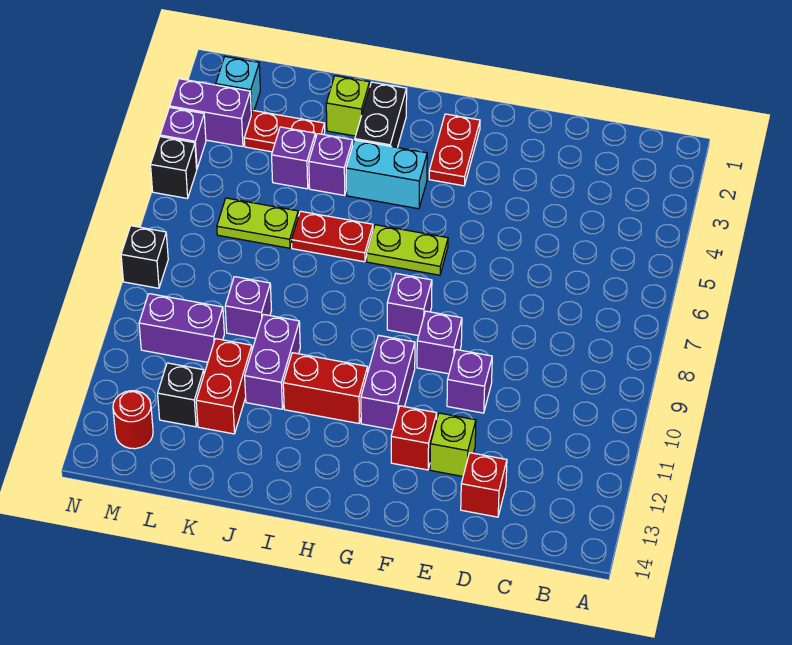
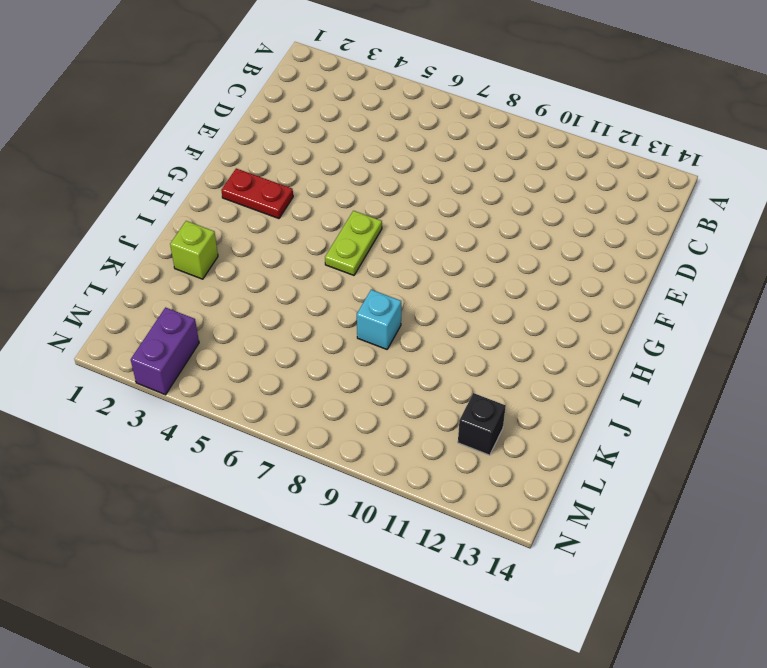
cyan 1x1 brick [357,290,401,349] -> cyan 1x1 brick moved to [216,57,260,115]
none -> red 1x1 brick [461,453,507,517]
none -> purple 1x1 brick [447,350,492,413]
none -> lime 1x1 brick [430,413,476,476]

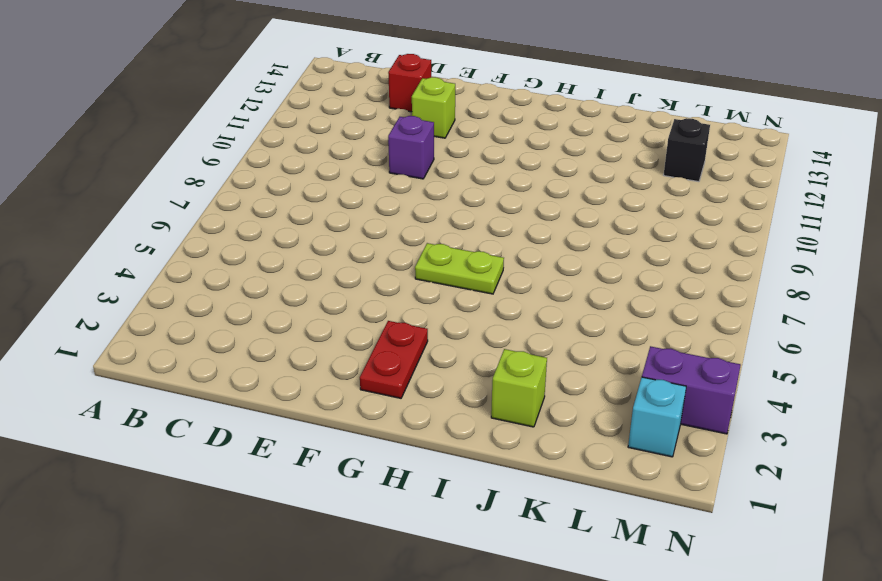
none -> purple 1x1 brick [417,311,462,374]
none -> red 1x1 brick [391,406,437,470]
none -> purple 1x1 brick [387,274,432,336]

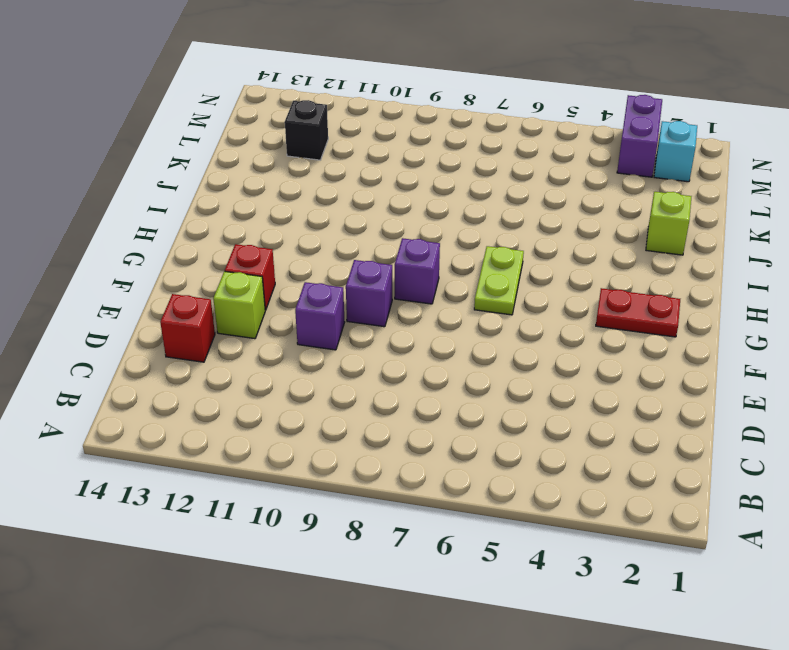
none -> purple 1x2 brick [361,335,415,430]
none -> cyan 1x2 brick [346,140,427,209]
none -> red 1x2 brick [283,353,368,423]

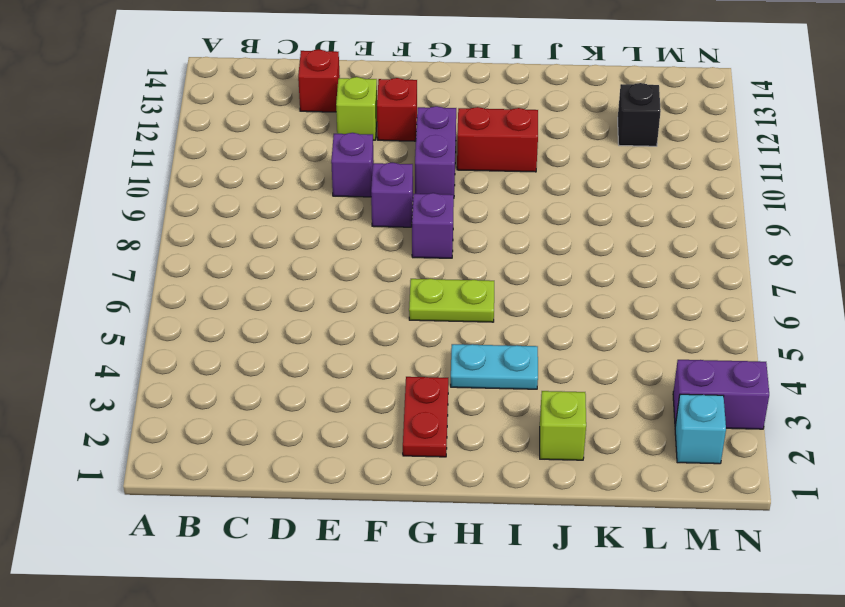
cyan 1x2 plate [451,344,538,389] -> cyan 1x2 brick [346,140,427,209]
none -> black 1x2 brick [355,82,407,148]
none -> red 1x2 plate [292,211,373,262]
none -> purple 1x1 brick [309,134,353,195]

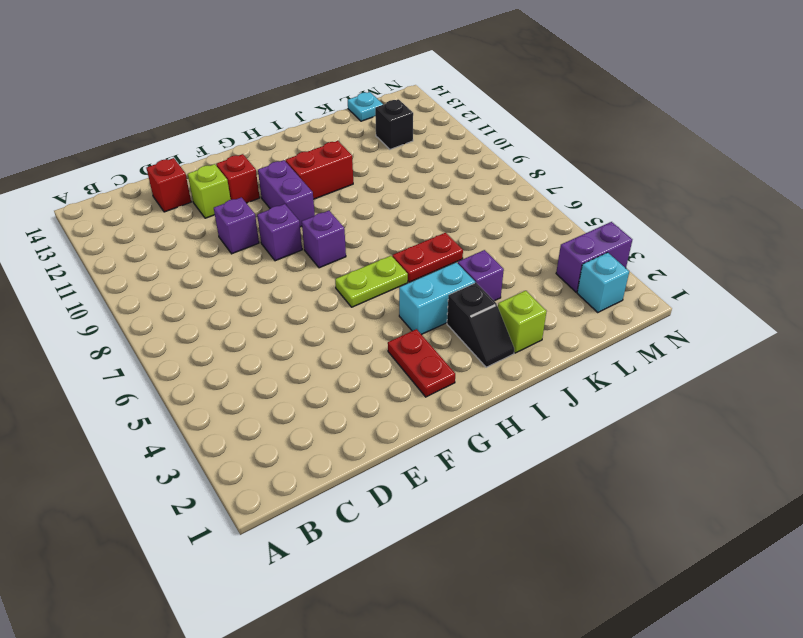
black 1x2 slope [447,283,514,367] -> black 1x2 brick [355,82,407,148]
cyan 1x1 plate [348,92,383,121] -> none
none -> purple 1x2 brick [245,314,300,409]
none -> red 1x2 plate [244,111,325,152]
none -> purple 1x1 brick [272,127,316,189]

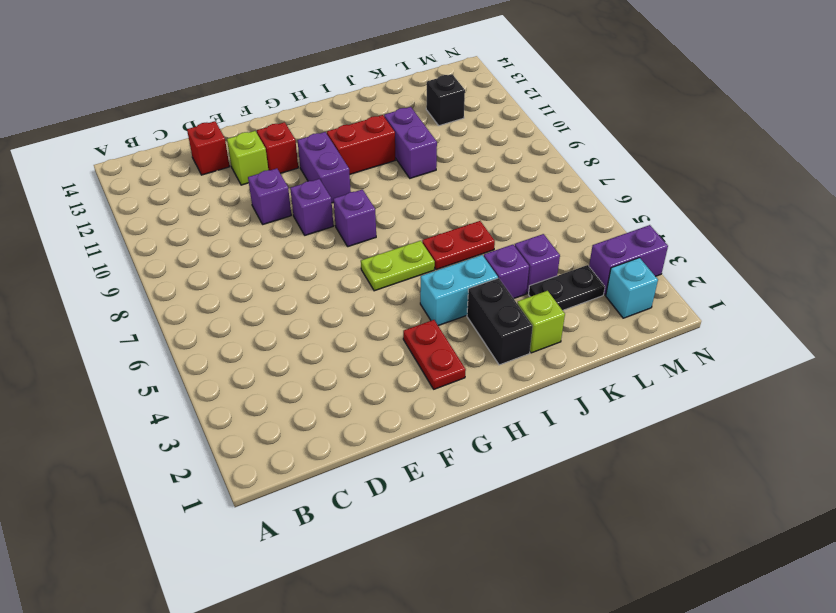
black 1x2 plate [529,265,605,310] -> red 1x2 plate [244,111,325,152]
none -> lime 1x2 plate [217,198,298,248]
none -> purple 1x1 brick [225,277,271,338]
none -> red 1x2 brick [196,339,252,434]

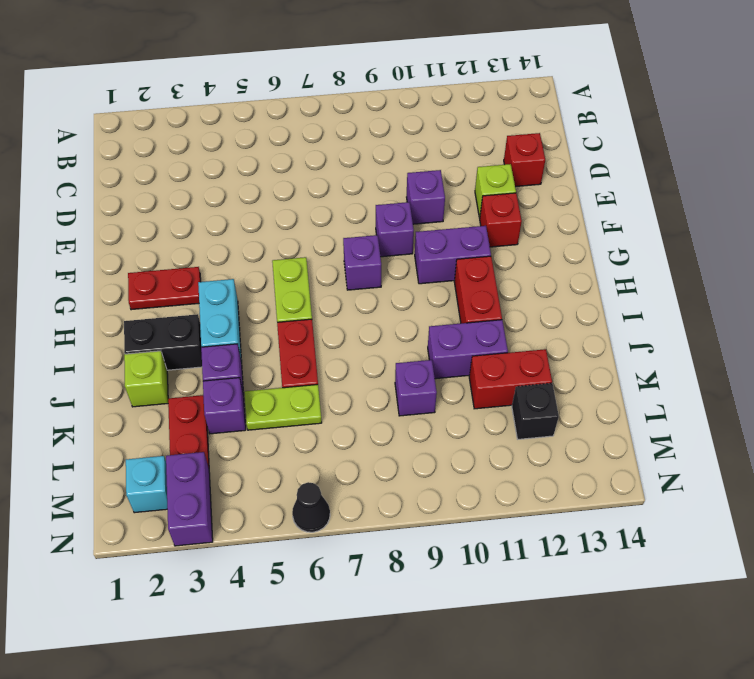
lime 1x2 plate [244,385,322,430] -> lime 1x2 plate turned to [217,198,298,248]
black 1x1 cone [292,482,330,532] -> none
none -> purple 1x2 brick [139,294,224,362]
none -> red 1x1 round brick [113,391,153,449]
none -> purple 1x1 brick [160,107,206,168]

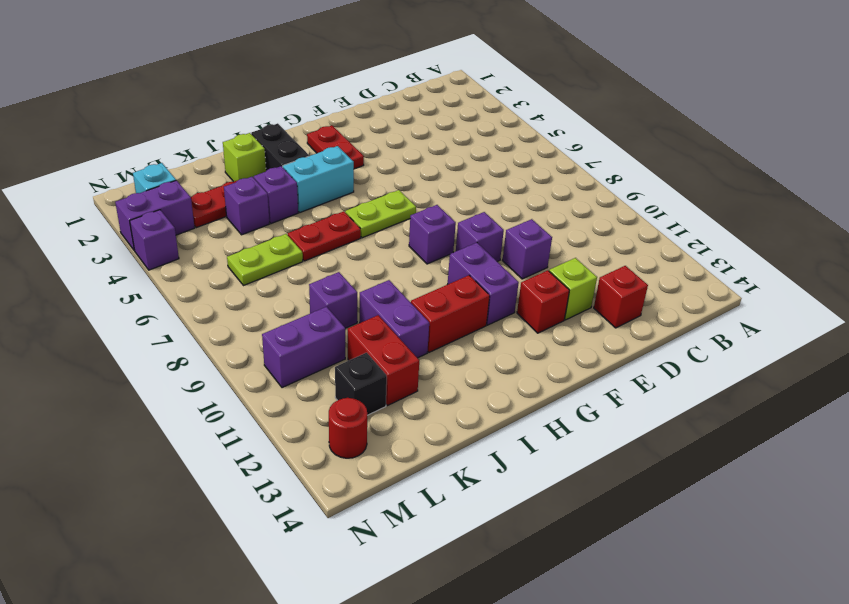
none -> black 1x1 brick [151,137,197,198]
none -> black 1x1 brick [121,226,168,288]

